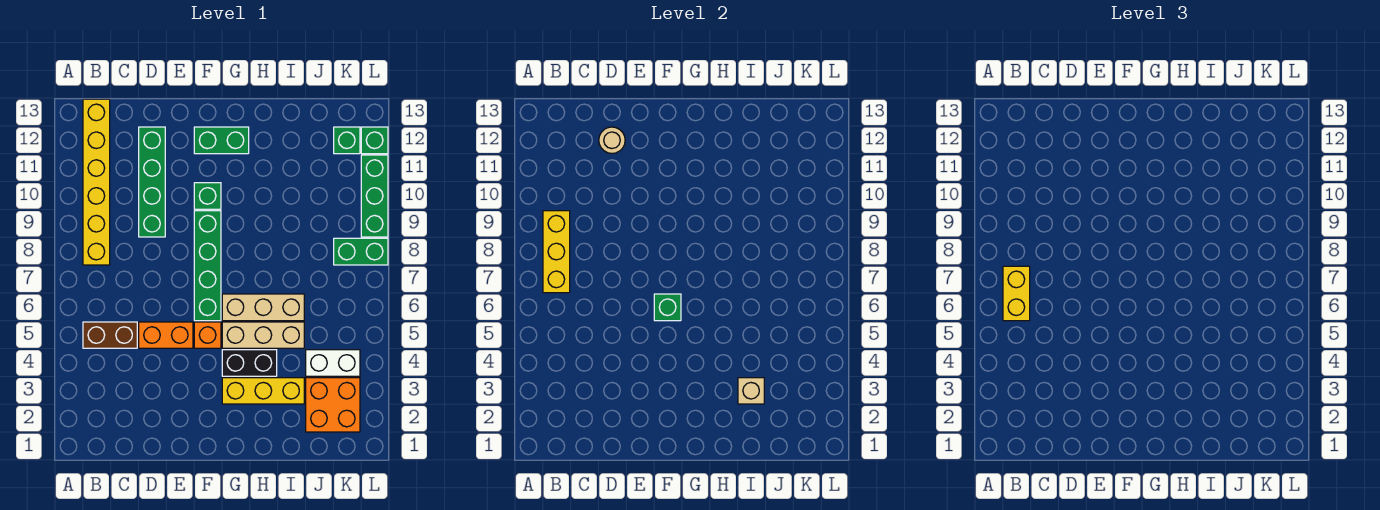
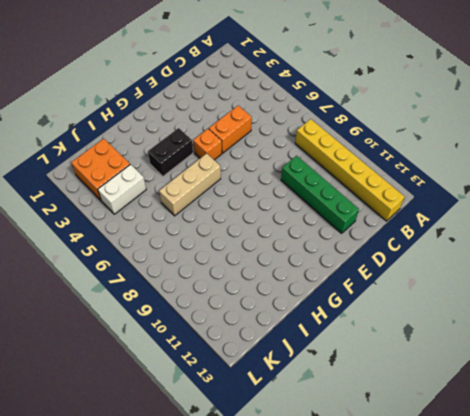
none -> brown 1x2 brick [83,322,137,348]
none -> green 1x4 brick [194,211,221,321]
none -> green 1x1 brick [194,183,221,209]

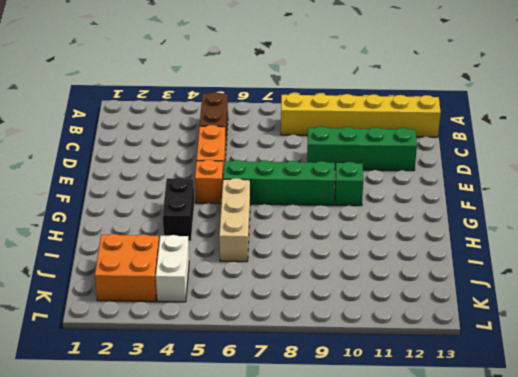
none -> green 1x2 brick [194,127,249,154]
none -> yellow 1x3 brick [222,378,304,404]
none -> tan 1x3 brick [222,322,304,348]

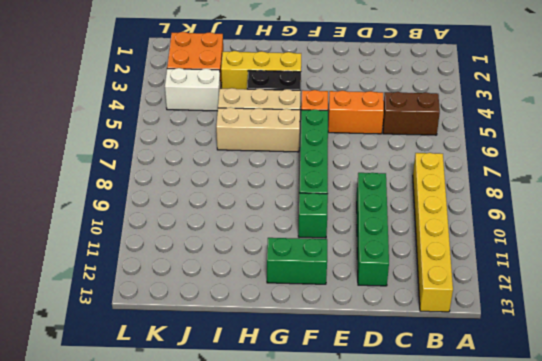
none -> green 1x2 brick [334,238,388,265]
none -> green 1x1 brick [334,127,360,154]
none -> green 1x3 brick [361,155,388,237]

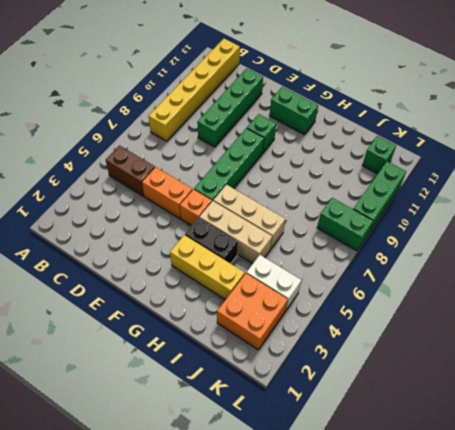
none -> green 1x1 brick [361,127,388,154]
none -> yellow 1x3 brick [543,211,570,293]
none -> tan 1x1 round brick [599,127,625,153]

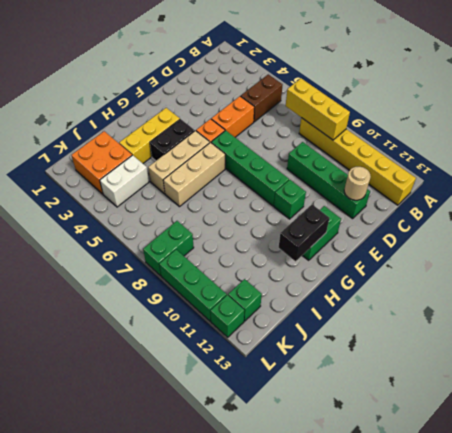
black 1x2 brick [279,205,329,261] -> none
none -> green 1x1 brick [654,294,681,321]
none -> tan 1x1 brick [738,378,764,404]
none -> yellow 1x2 brick [1003,266,1030,321]

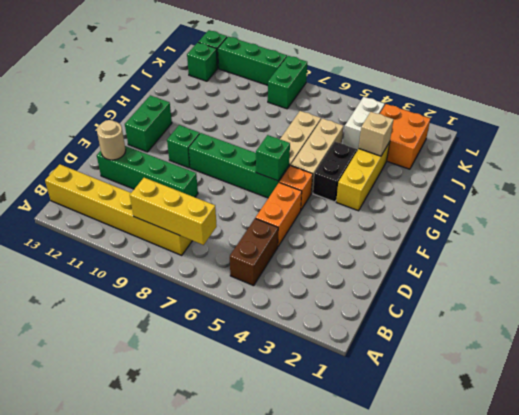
none -> yellow 1x2 brick [1003,266,1030,321]

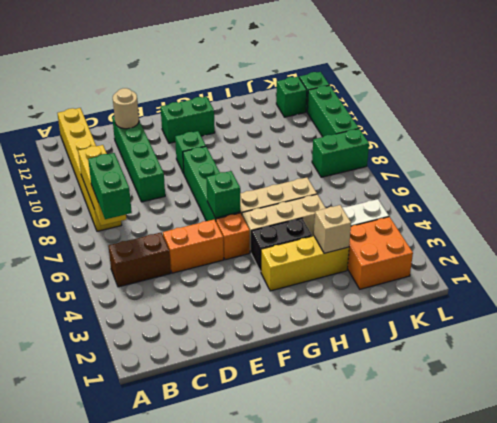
green 1x2 brick [88,153,132,219] -> yellow 1x2 brick [1003,266,1030,321]

